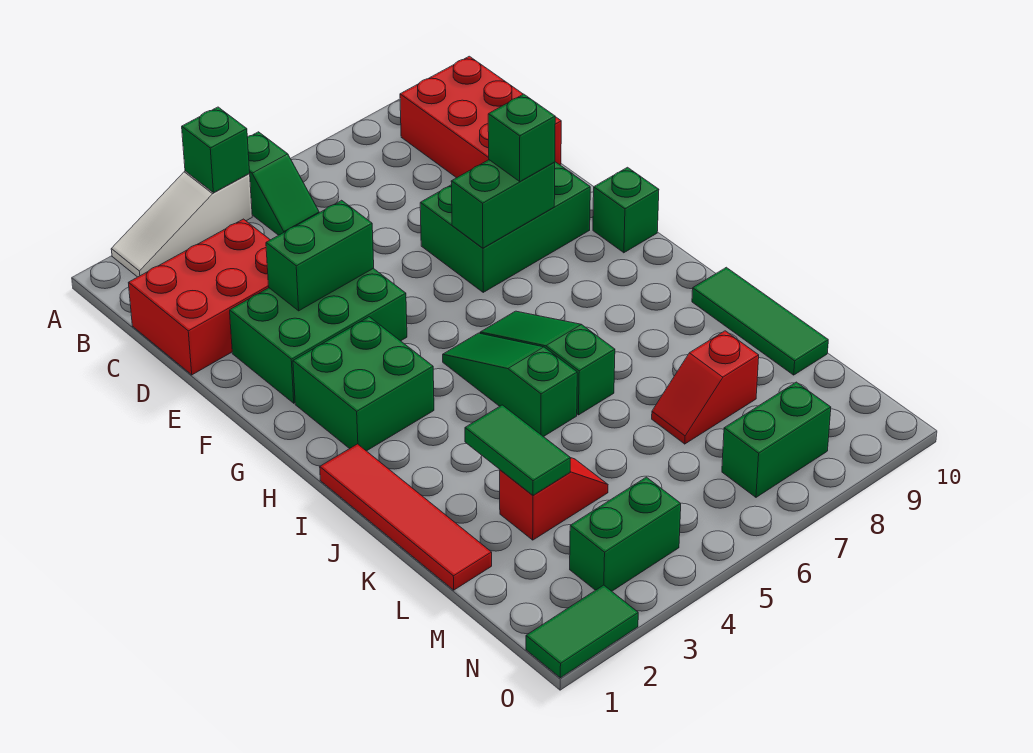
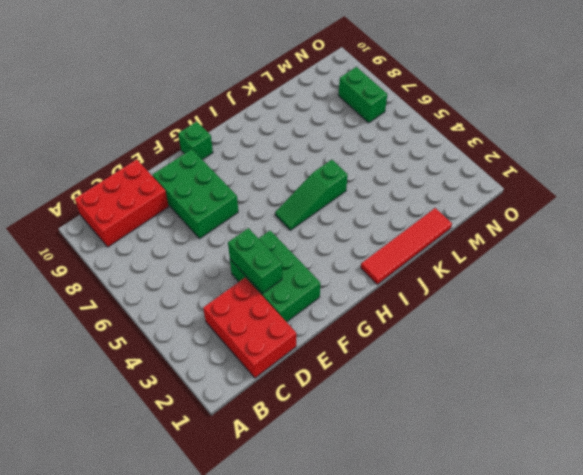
none -> white 1x3 slope [111,171,252,277]
none -> green 1x2 slope [247,132,319,235]
none -> green 2x2 brick [293,317,434,451]

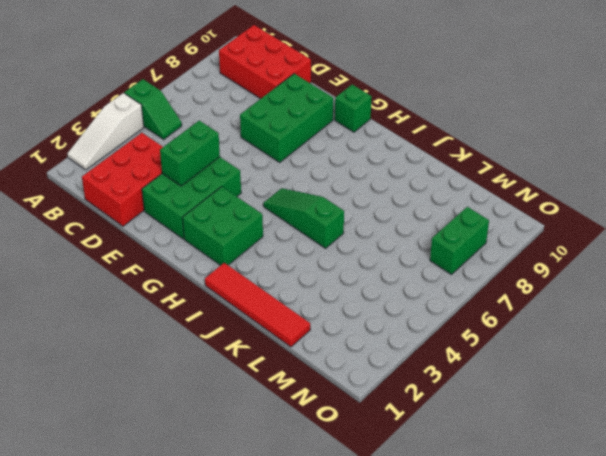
none -> green 1x3 slope [480,311,615,415]
none -> green 1x3 tile [692,267,828,375]
none -> red 1x2 slope [500,458,608,540]

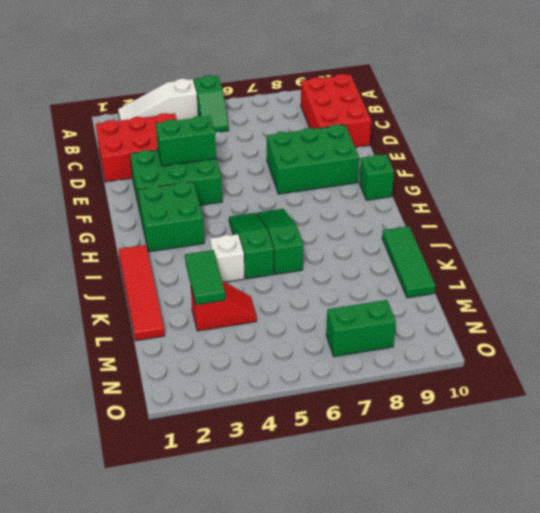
white 1x1 brick [210,234,244,282] -> none
none -> red 1x2 slope [652,331,759,444]
none -> green 1x2 brick [570,477,681,591]
none -> green 1x2 tile [526,585,638,678]

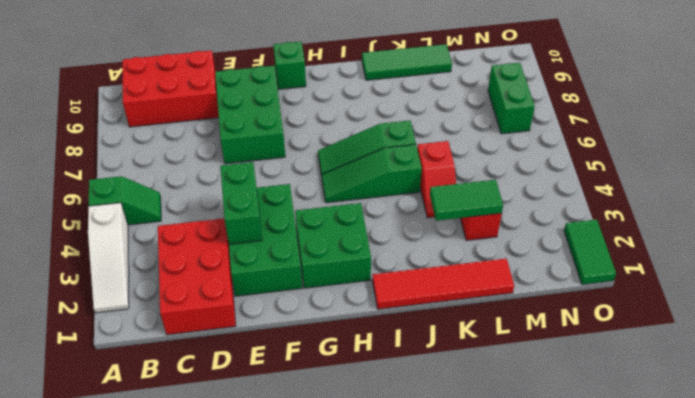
red 1x2 slope [417,141,456,218] -> red 1x2 slope moved to [652,331,759,444]
none -> green 1x2 brick [570,477,681,591]
none -> green 1x1 brick [182,107,250,193]
none -> green 1x2 brick [451,160,555,248]

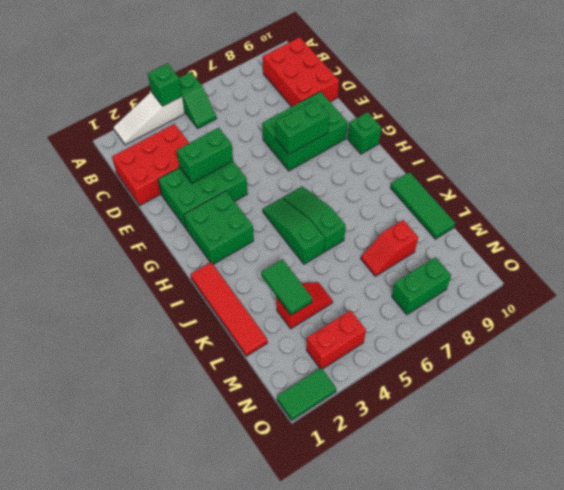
red 1x2 brick [306,310,366,369] -> green 1x2 brick [570,477,681,591]
none -> green 1x1 brick [488,94,555,181]

